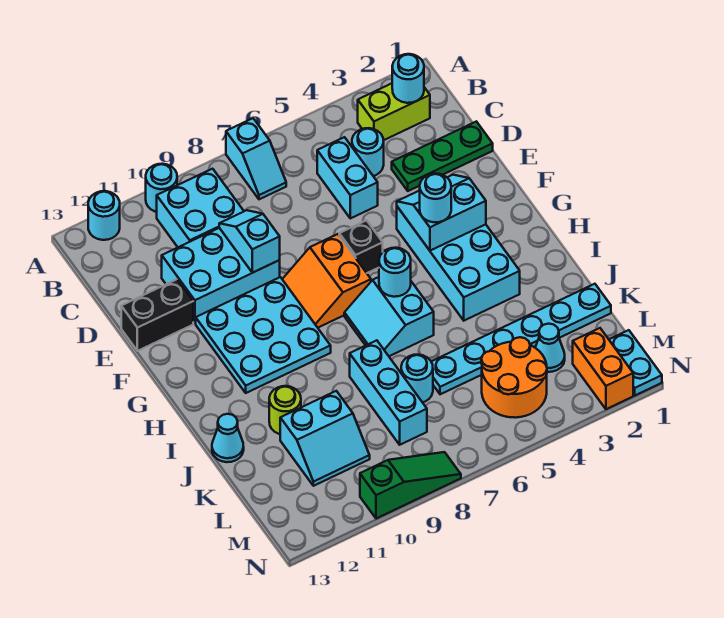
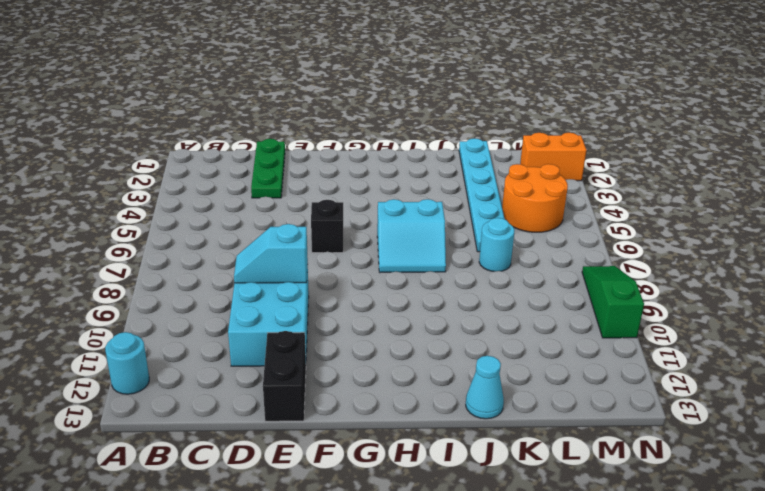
none -> cyan 1x2 slope [226,118,286,199]
none -> cyan 1x1 round brick [146,164,177,212]
none -> lime 1x2 brick [358,83,430,140]
none -> cyan 2x2 brick [157,169,244,247]

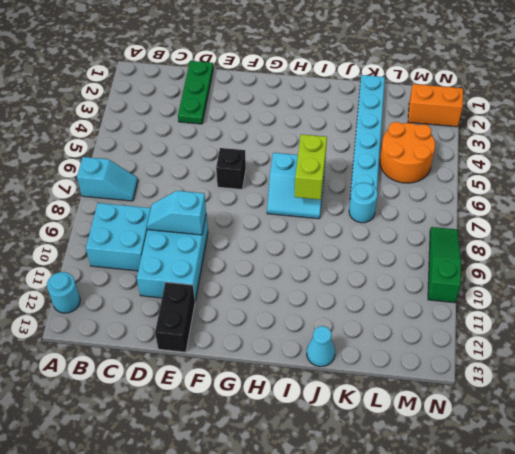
lime 1x2 brick [295,134,327,200] -> lime 1x2 brick moved to [358,83,430,140]
none -> cyan 1x1 round brick [146,164,177,212]
none -> cyan 1x1 round brick [352,128,384,176]
none -> cyan 1x2 brick [317,137,378,218]
none -> cyan 2x4 brick [397,207,520,321]

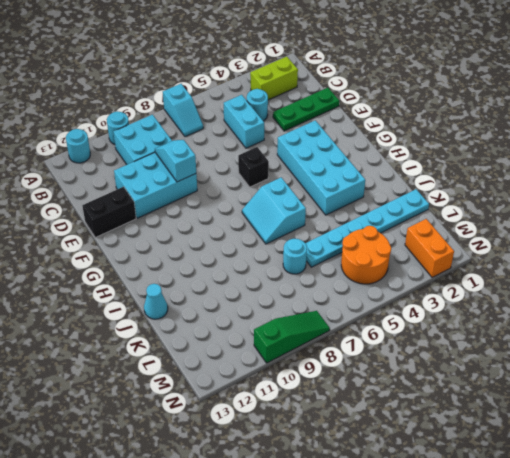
none -> orange 2x2 slope [282,234,371,328]
none -> cyan 3x3 plate [196,277,331,393]
none -> cyan 1x3 brick [350,340,427,445]
none -> lime 1x1 round brick [269,386,301,434]

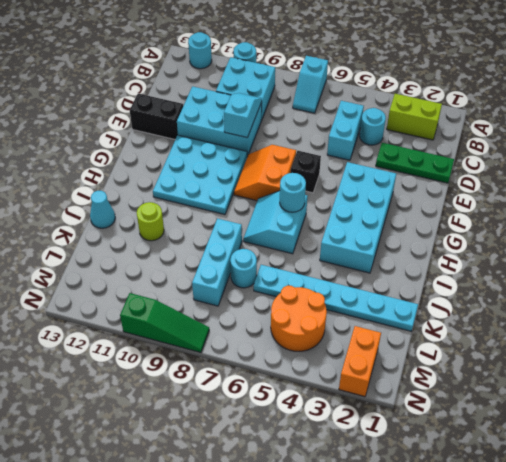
none -> cyan 2x2 slope [280,391,370,486]
none -> cyan 1x1 cone [535,324,565,372]
none -> cyan 1x2 plate [609,330,662,395]
none -> cyan 1x1 round brick [392,54,424,103]

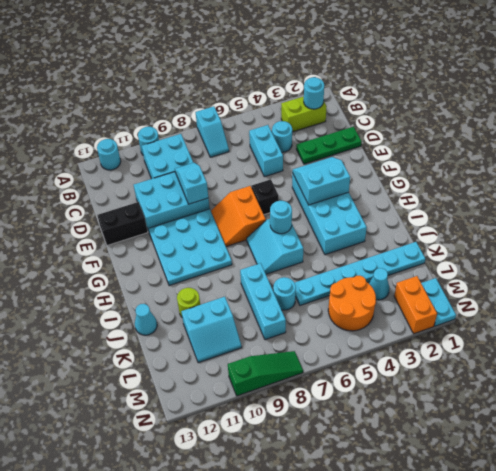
none -> cyan 1x1 round brick [420,174,451,222]

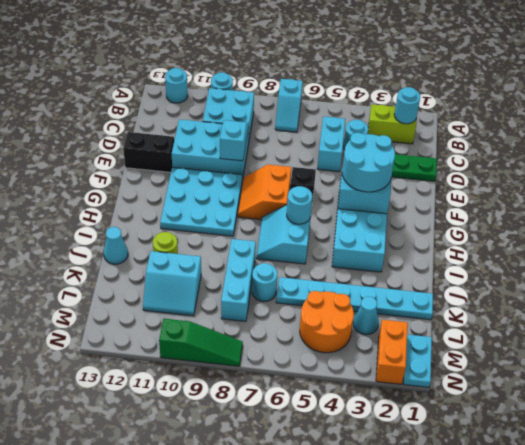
cyan 2x2 round brick [342,133,395,192] -> cyan 1x1 round brick [420,174,451,222]

